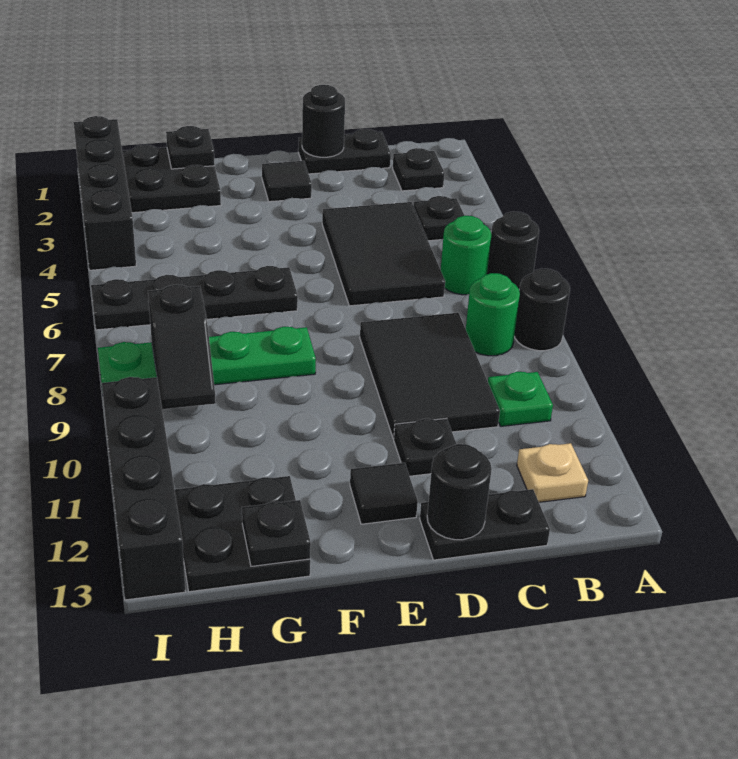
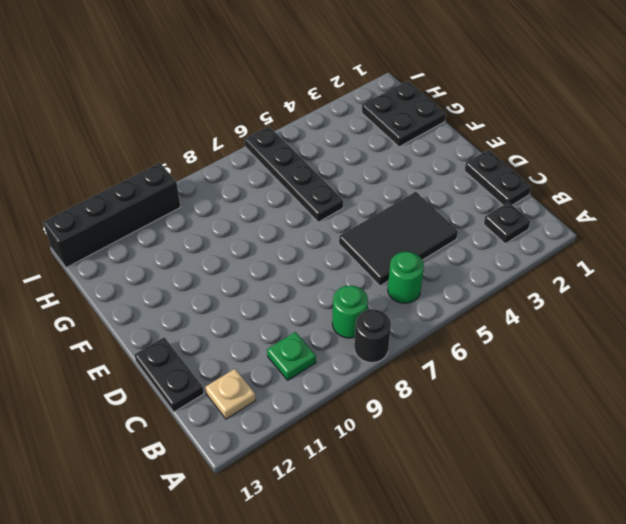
none -> black 1x1 round brick [487,212,539,289]
none -> black 1x1 plate [413,196,465,241]
none -> black 2x3 tile [360,313,500,439]

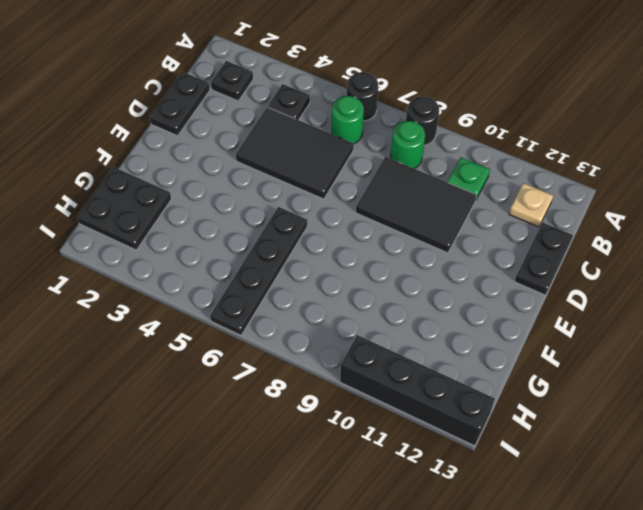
none -> black 1x1 plate [394,418,456,476]
none -> black 1x1 tile [262,161,312,202]
none -> black 1x1 tile [350,463,418,524]

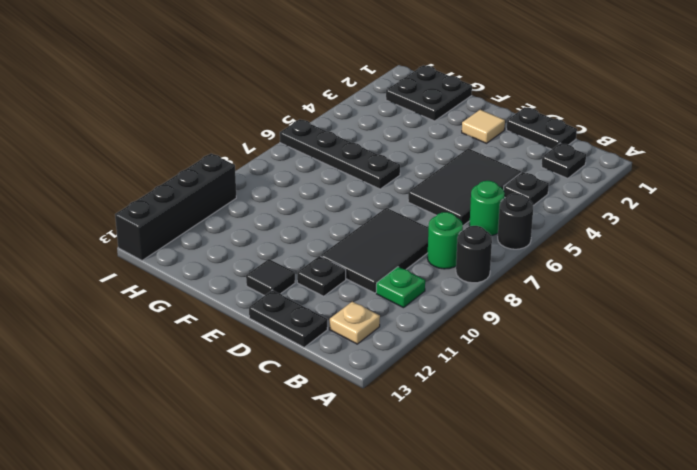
tan 1x1 tile [462,110,505,143] -> black 1x1 tile [262,161,312,202]
none -> green 1x4 plate [98,327,316,393]
none -> black 2x2 plate [175,476,310,592]
none -> black 1x4 brick [73,116,136,270]

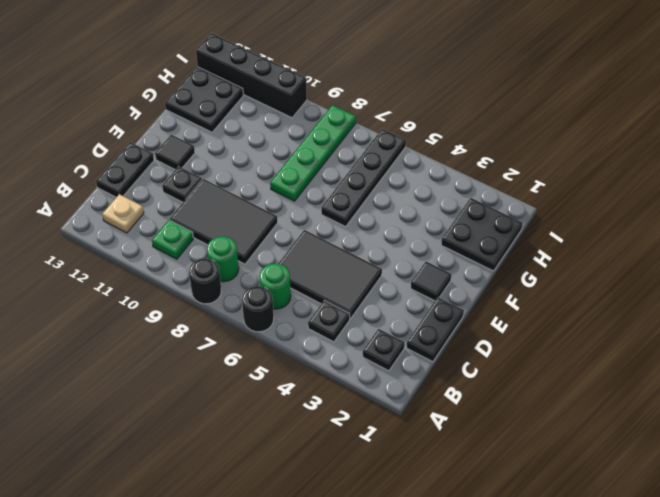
none -> black 1x4 brick [73,116,136,270]
none -> black 1x1 round brick [302,85,345,157]
none -> black 1x1 round brick [427,444,492,540]

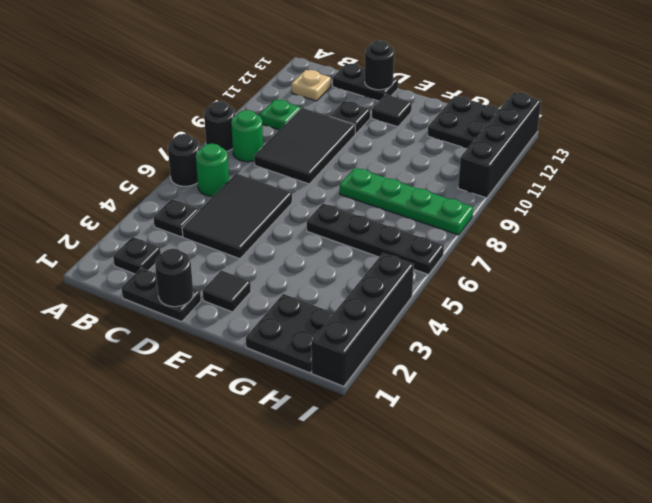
none -> black 1x1 plate [166,126,215,169]
none -> black 1x1 plate [242,500,311,566]
none -> black 1x2 slope [148,285,216,409]

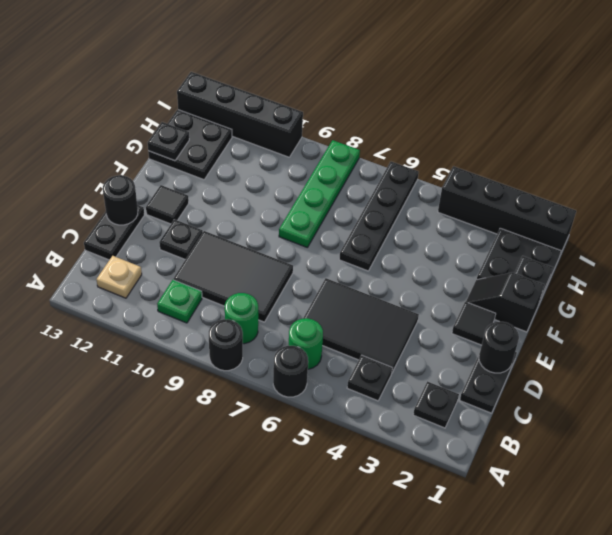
black 1x2 slope [466,272,544,332] -> black 1x2 slope moved to [148,285,216,409]

